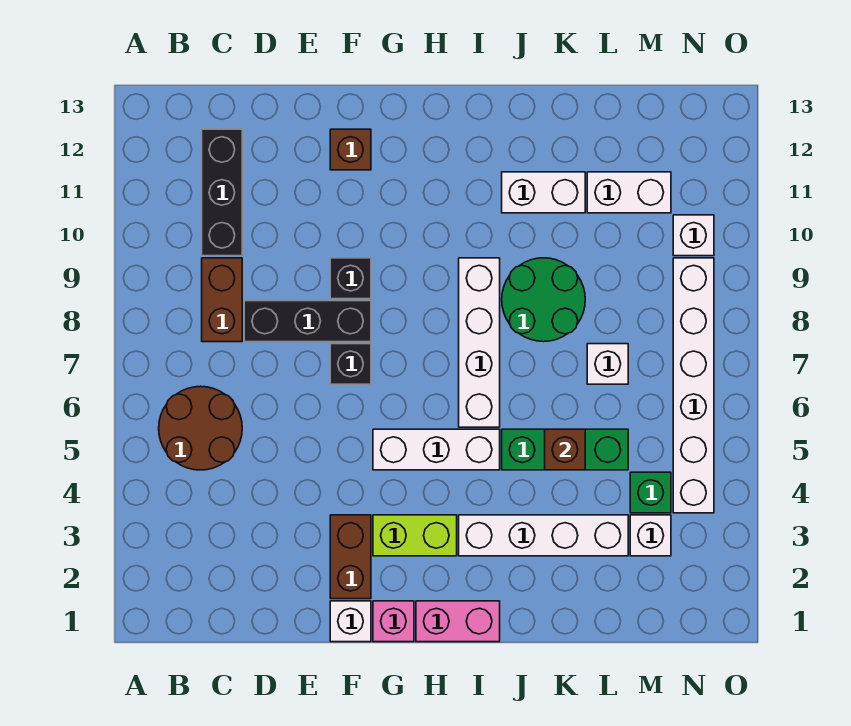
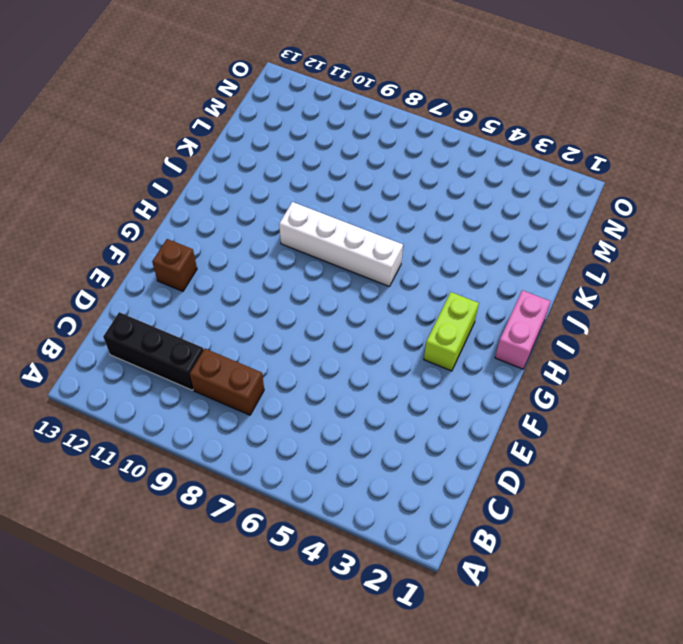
none -> brown 2x2 round brick [159,386,242,470]
none -> black 1x3 brick [244,301,371,342]
none -> white 1x1 brick [330,601,371,642]

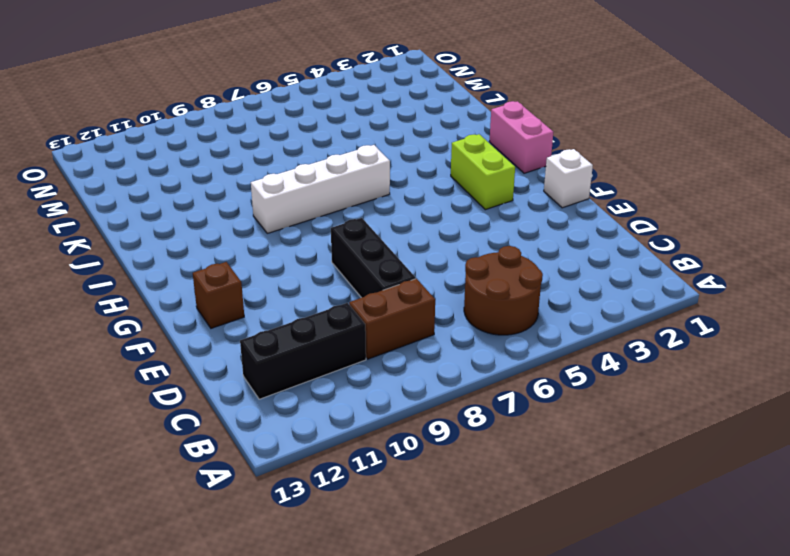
none -> brown 1x2 brick [330,515,371,599]
none -> black 1x1 brick [330,344,371,384]
none -> black 1x1 brick [330,258,371,299]

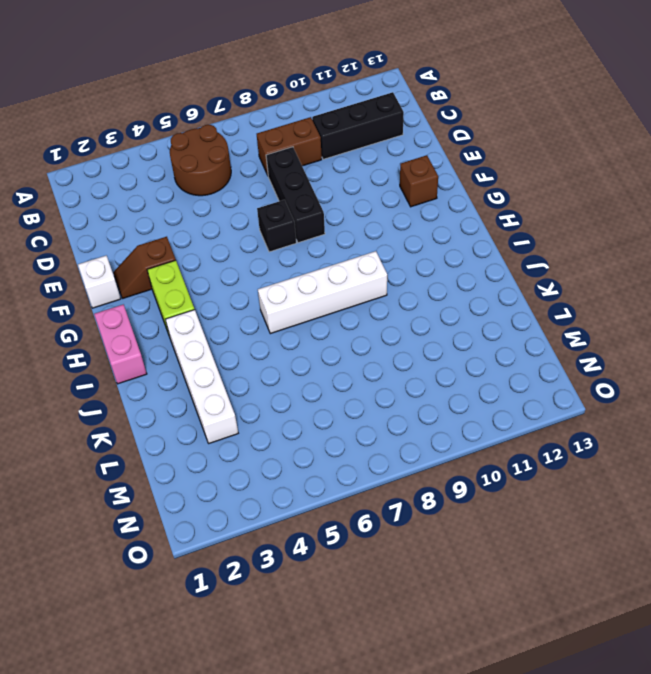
brown 1x2 slope [113,237,176,299] -> brown 1x2 brick [330,515,371,599]
none -> black 1x1 brick [330,258,371,299]
none -> pink 1x1 brick [373,601,414,642]
none -> white 1x3 brick [373,429,500,470]

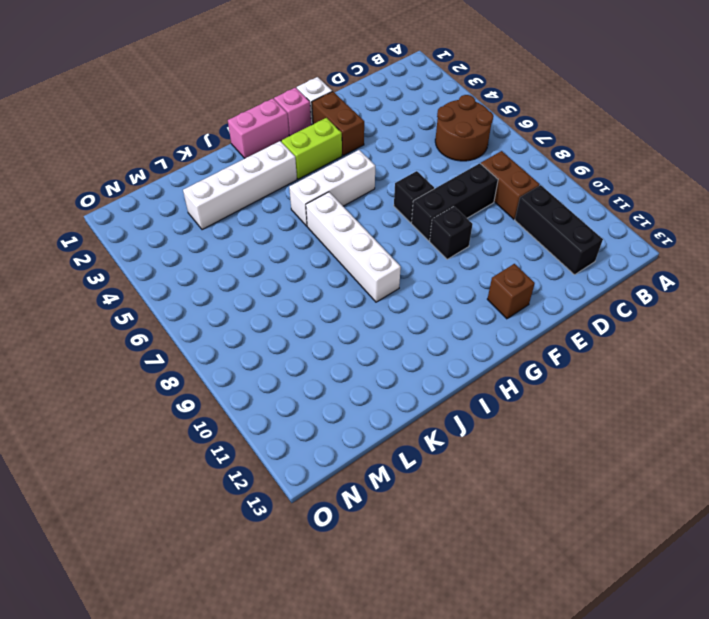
none -> green 1x3 brick [502,429,628,470]
none -> green 2x2 round brick [502,258,585,342]
none -> white 1x2 brick [502,172,585,213]

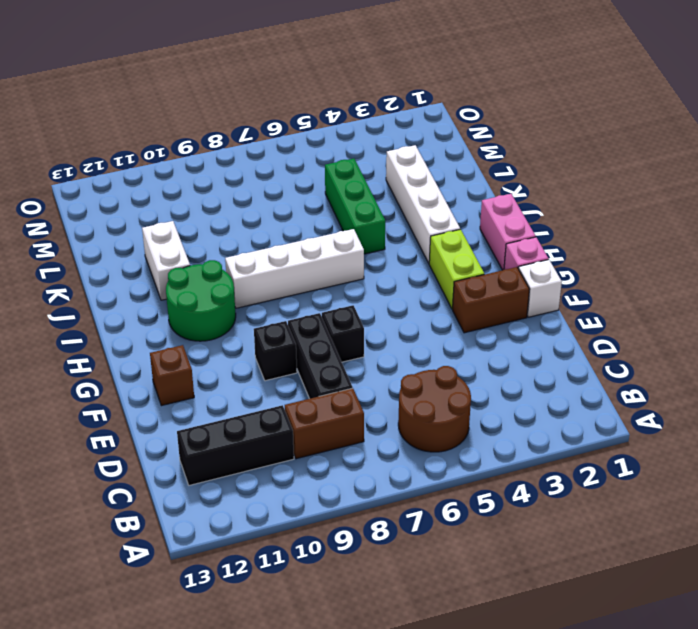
green 2x2 round brick [166,260,236,341] -> green 2x2 round brick moved to [502,258,585,342]
none -> white 1x3 brick [373,429,500,470]
none -> white 1x1 brick [587,344,628,384]
none -> white 1x2 brick [587,172,671,213]

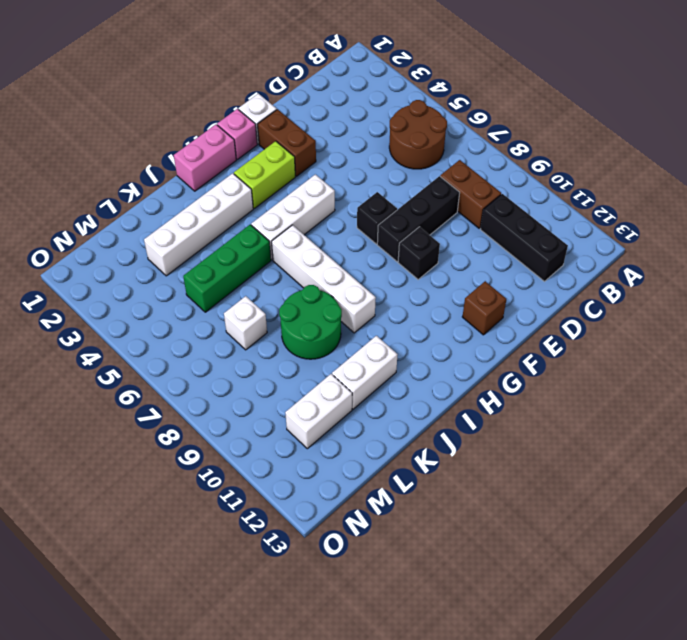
none -> white 1x1 brick [630,515,671,556]
none -> green 1x1 brick [630,472,671,513]
none -> white 1x6 brick [673,258,714,513]

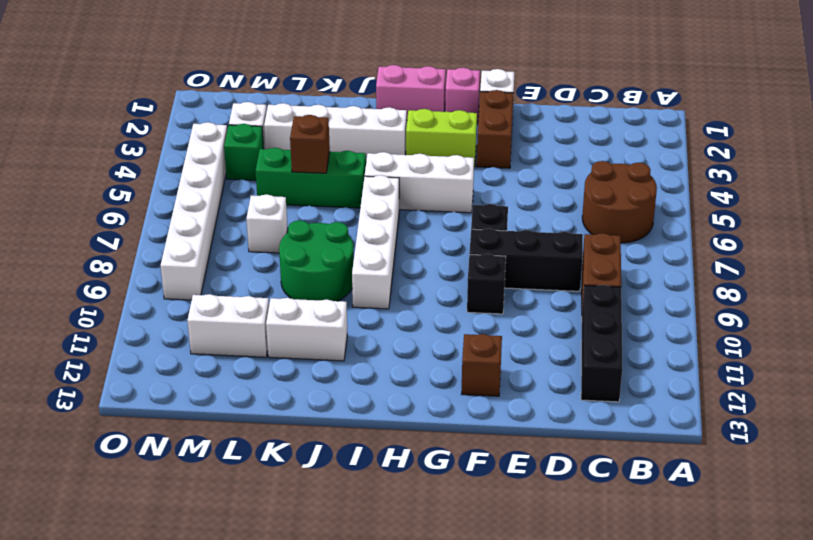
none -> white 1x1 brick [673,215,714,256]

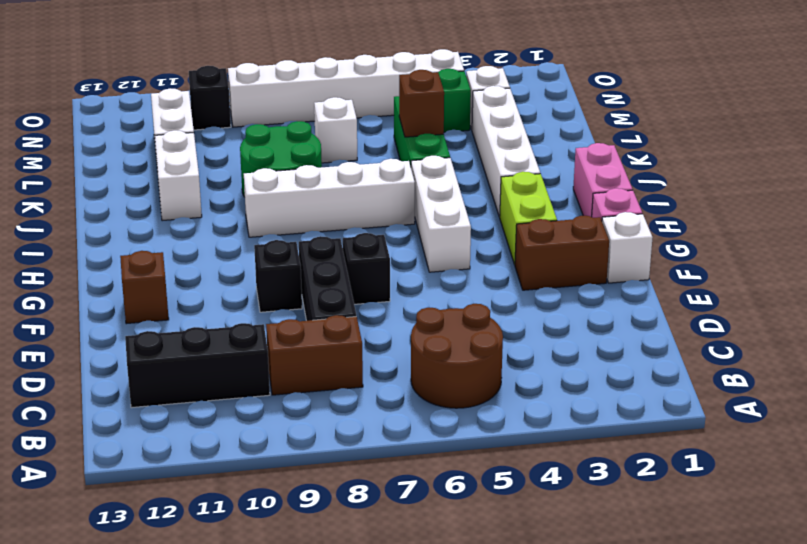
black 1x1 brick [189,66,231,130] -> white 1x1 brick [673,215,714,256]

